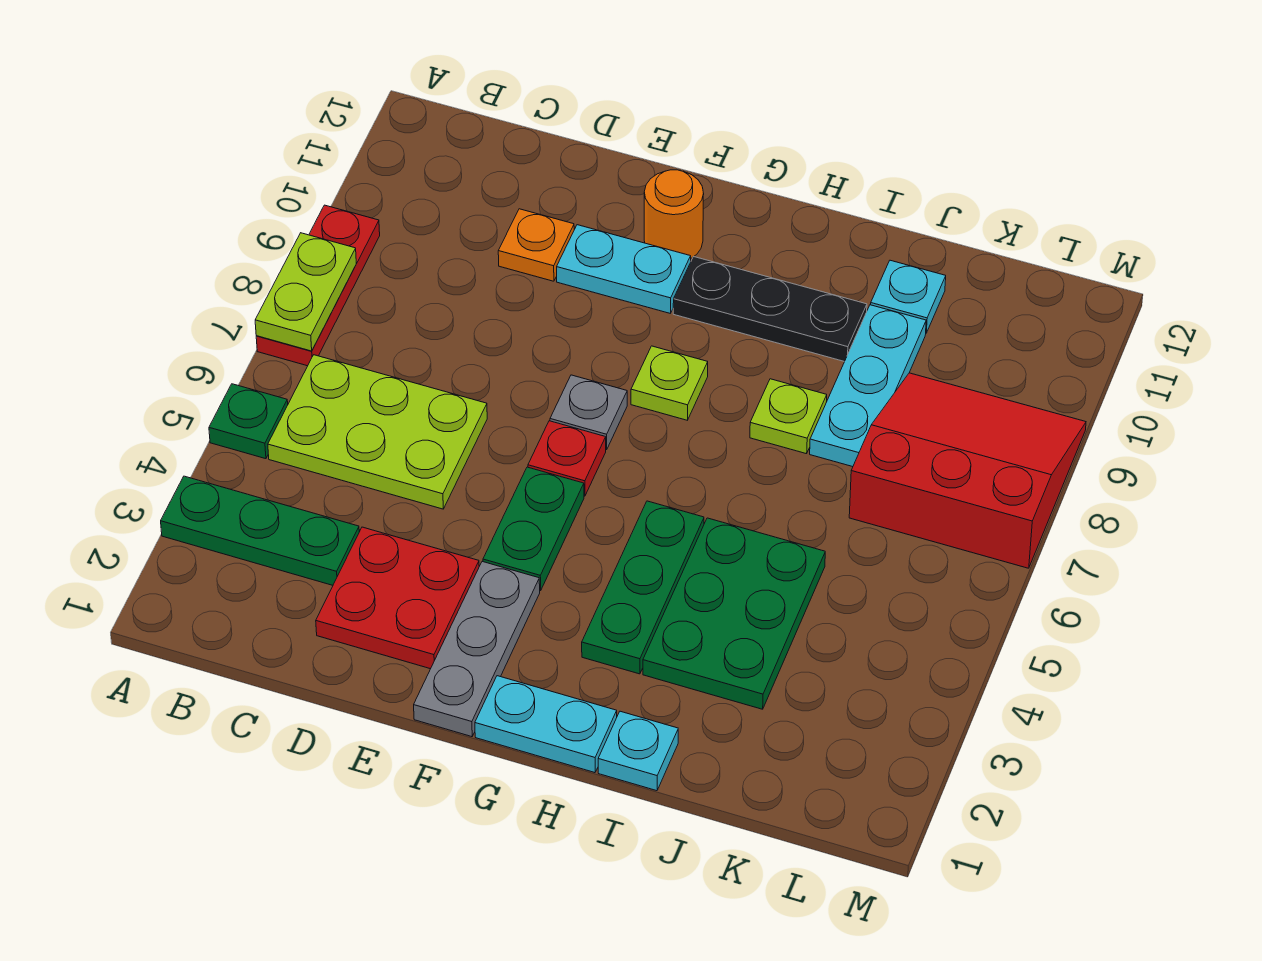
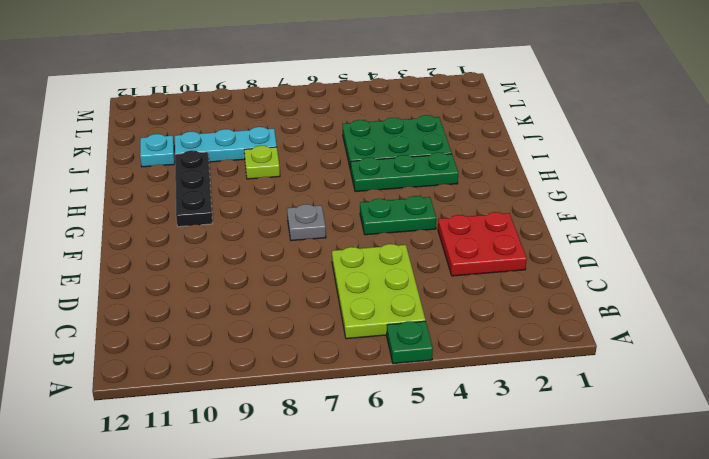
none -> green 1x3 plate [161,476,359,585]
none -> red 1x3 plate [256,205,380,366]
none -> orange 1x1 plate [498,209,574,281]

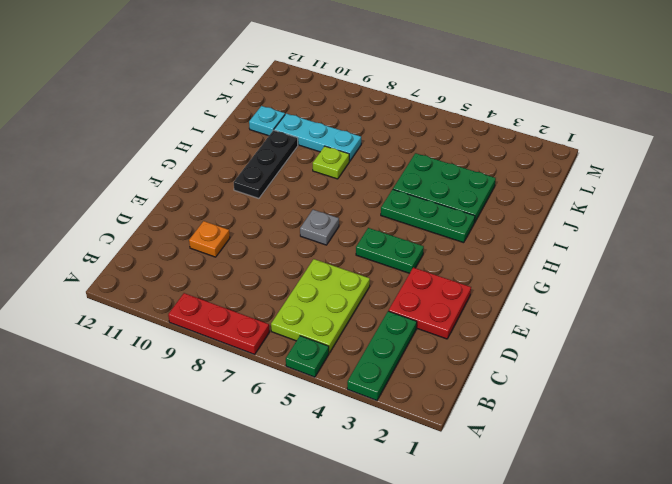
none -> cyan 1x2 plate [557,225,691,313]
none -> grey 1x3 plate [414,562,540,737]
none -> red 1x1 plate [528,421,606,496]

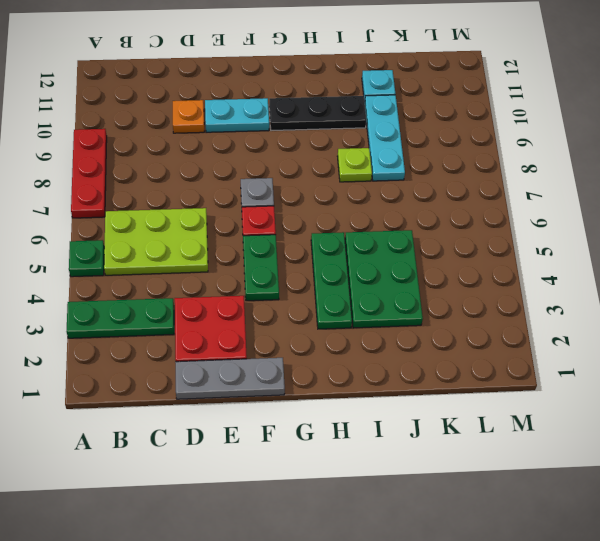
grey 1x3 plate [175,358,285,399] -> grey 1x3 plate turned to [414,562,540,737]
none -> orange 1x1 round brick [644,170,704,258]
none -> cyan 1x2 plate [475,676,617,773]
none -> lime 1x1 plate [631,346,708,420]

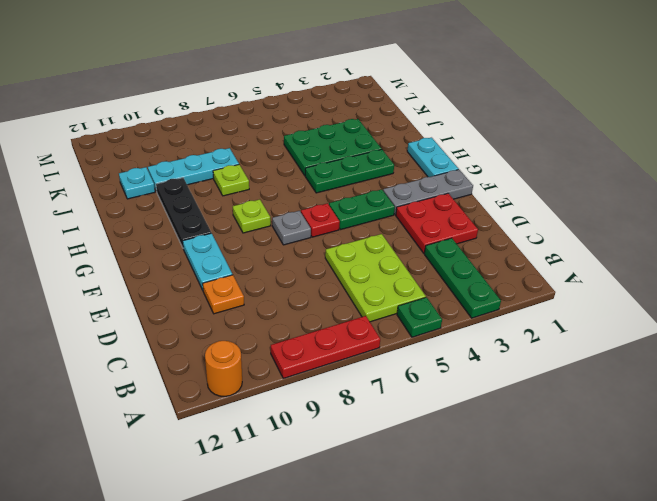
orange 1x1 round brick [205,341,242,396] -> orange 1x1 round brick moved to [644,170,704,258]
none -> cyan 1x1 plate [598,711,678,791]
none -> red 3x3 slope [849,373,1086,568]
none -> lime 1x2 plate [255,233,356,351]

